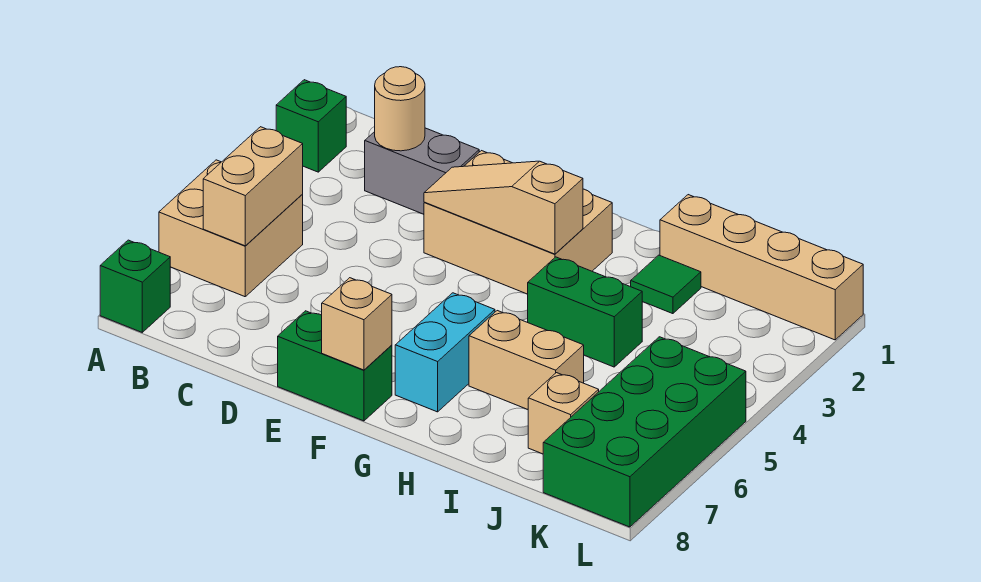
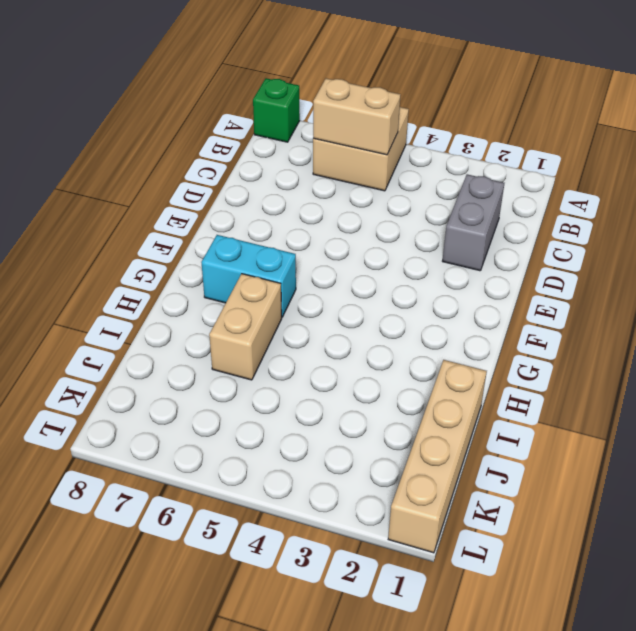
none -> green 1x1 brick [276,80,346,172]
none -> tan 2x3 brick [424,151,612,294]
none -> green 1x2 brick [278,311,392,421]

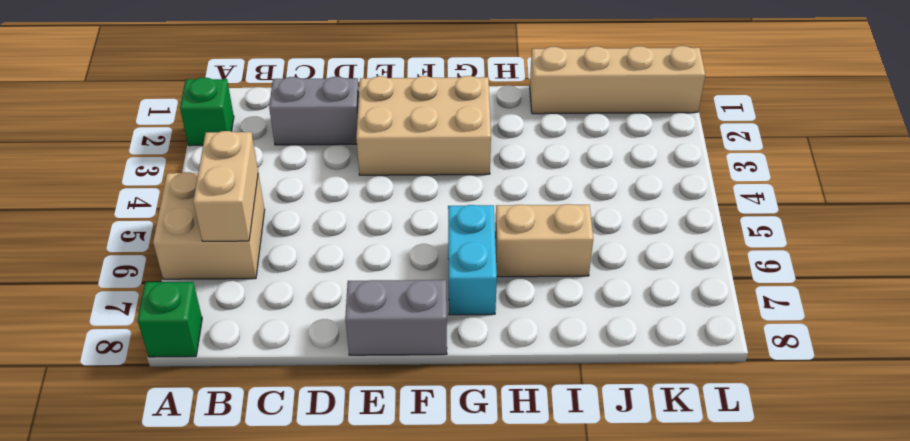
grey 1x2 brick [345,280,447,355] -> green 1x2 brick [278,311,392,421]
none -> green 1x2 brick [528,257,642,367]
none -> green 1x1 tile [631,255,701,314]
none -> tan 1x1 brick [528,373,599,454]

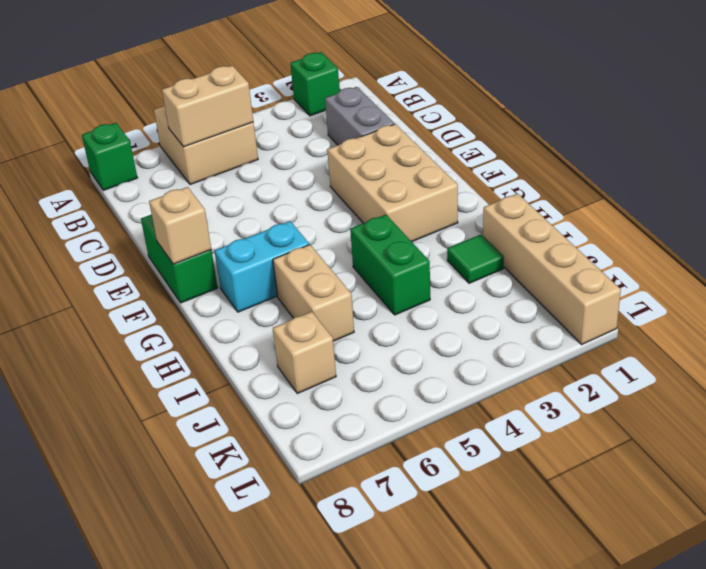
none -> green 2x4 brick [543,337,746,527]
none -> tan 1x1 round brick [375,67,425,151]
none -> tan 1x3 slope [424,161,583,254]

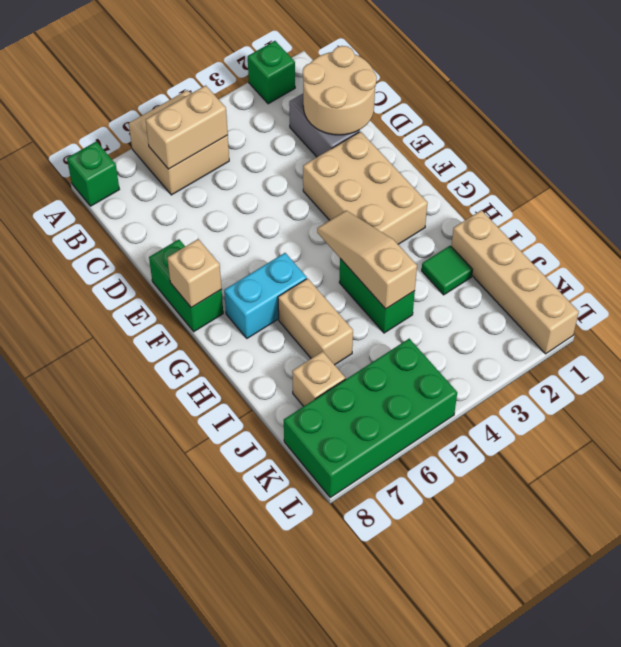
tan 2x2 round brick [303,46,377,135] -> tan 1x1 round brick [375,67,425,151]
tan 1x3 slope [317,210,417,309] -> tan 1x3 slope moved to [424,161,583,254]

